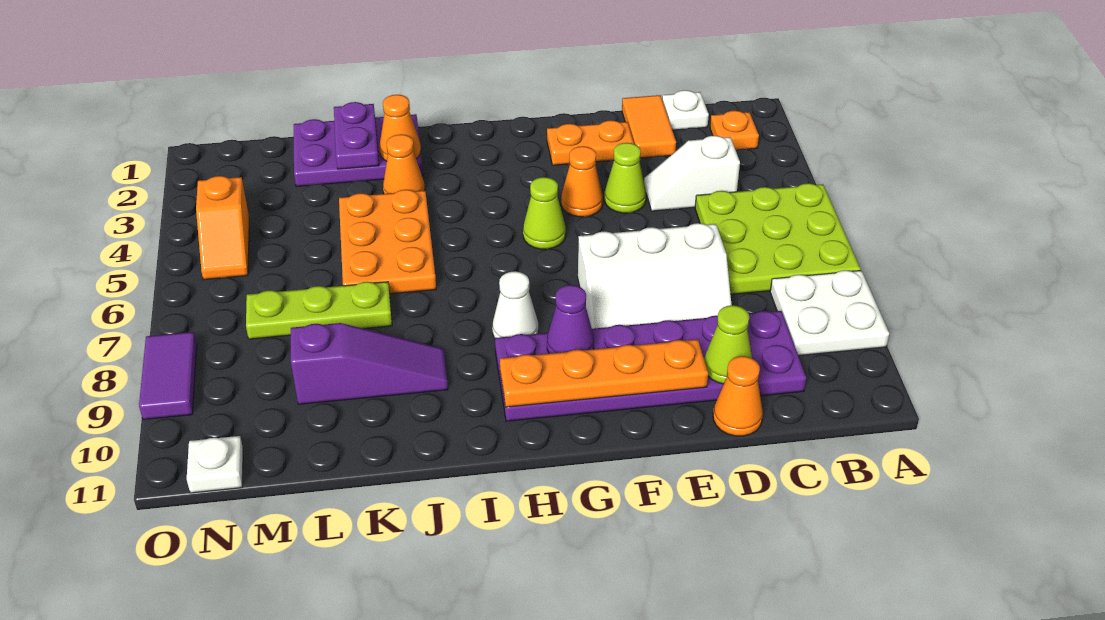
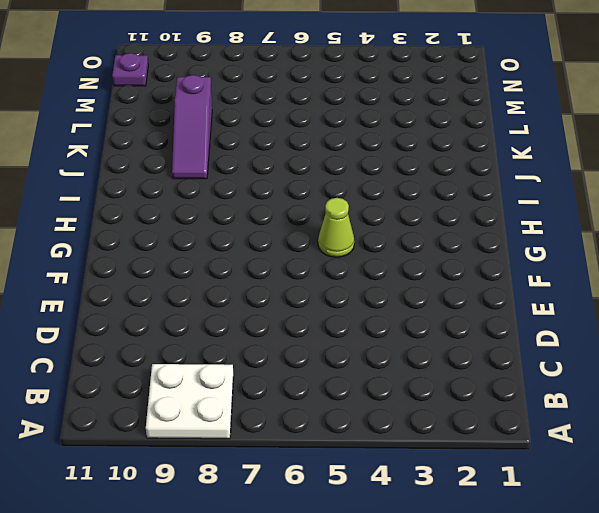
purple 1x1 plate [112,53,148,86] -> white 1x1 plate [187,436,243,493]
none -> lime 3x3 plate [695,183,861,294]
none -> orange 1x1 plate [710,111,759,150]
none -> white 1x1 plate [662,90,709,130]

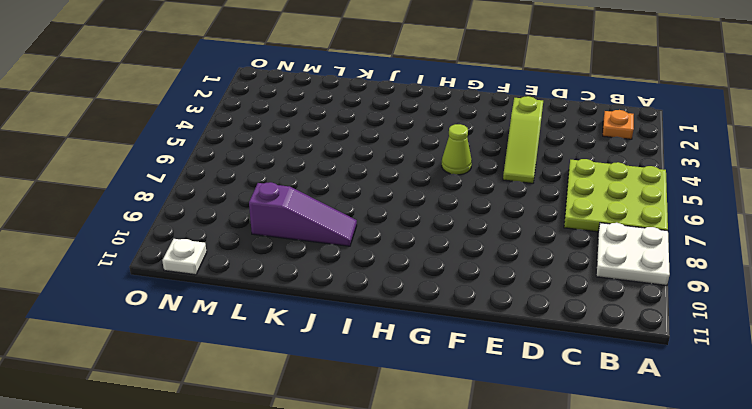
lime 1x3 slope [503,96,543,183] -> lime 1x1 cone [605,143,646,213]
none -> white 1x1 plate [662,90,709,130]
none -> white 1x2 slope [644,136,740,211]
none -> purple 2x6 plate [495,311,806,421]

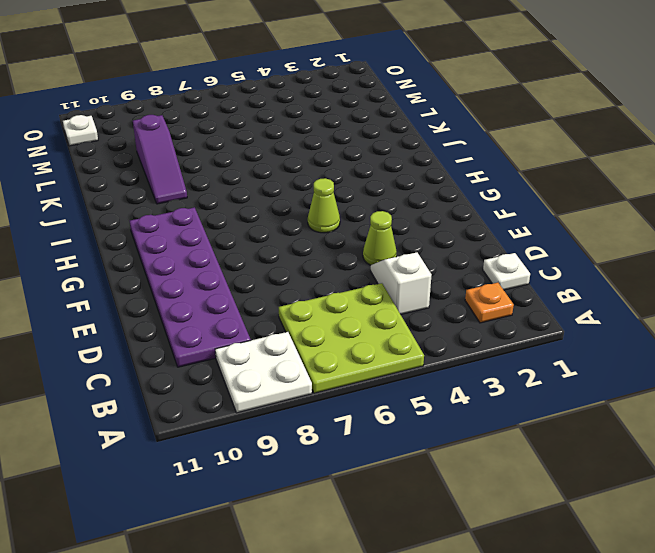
none -> orange 1x2 tile [622,95,676,158]
none -> white 2x3 slope [578,223,732,329]
none -> orange 1x1 cone [713,356,763,436]

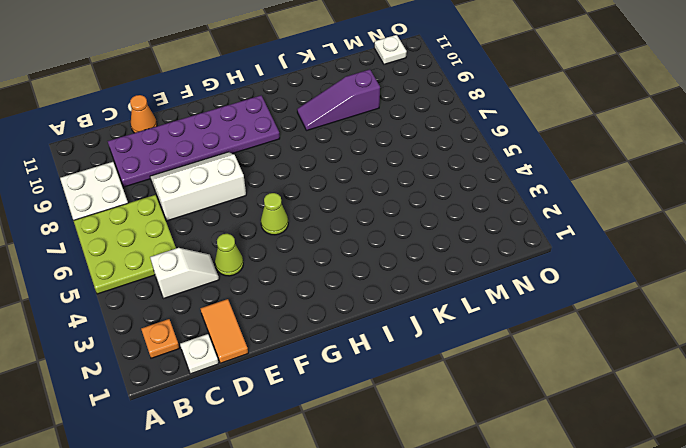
none -> orange 1x2 plate [547,120,634,165]
none -> orange 1x1 cone [561,146,603,217]
none -> white 1x1 cone [492,272,538,339]

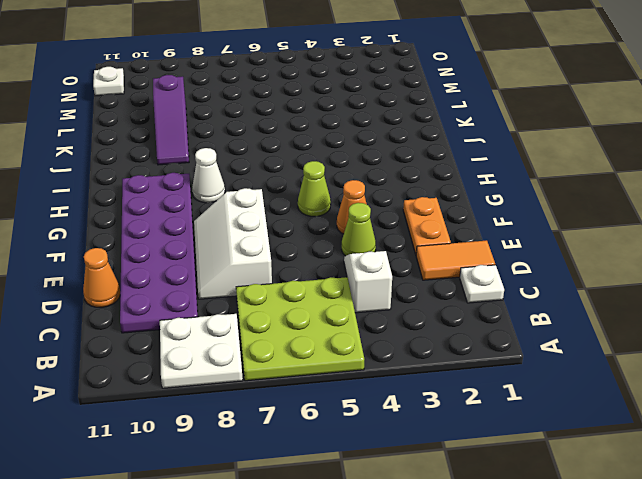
none -> orange 1x1 plate [710,111,759,150]
none -> purple 2x3 plate [294,114,423,187]
none -> orange 1x1 cone [383,134,425,194]

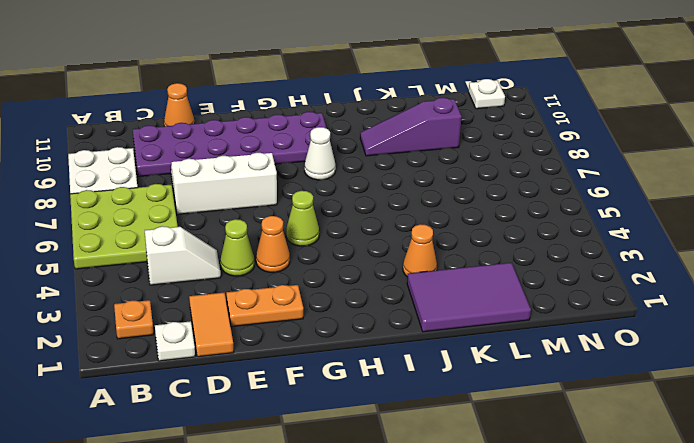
purple 2x3 tile [407,263,531,332] -> purple 2x3 plate [294,114,423,187]
none -> orange 2x3 plate [339,190,436,294]
none -> lime 1x3 plate [246,282,392,339]
none -> orange 1x2 slope [196,176,249,280]

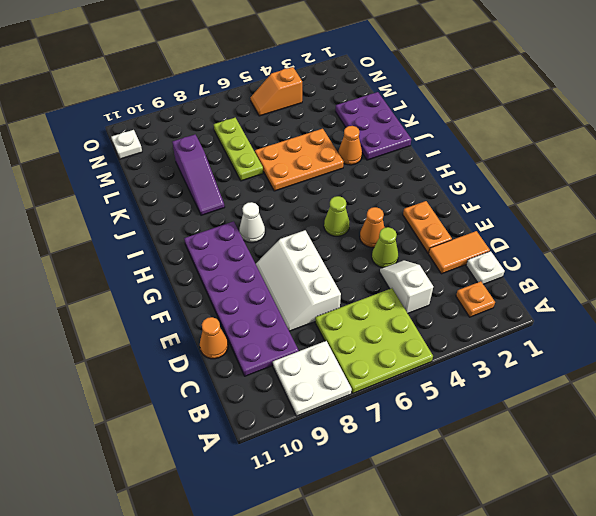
none -> purple 1x2 tile [139,332,197,420]
none -> lime 1x1 cone [704,305,752,384]
none -> orange 1x4 plate [500,339,708,407]

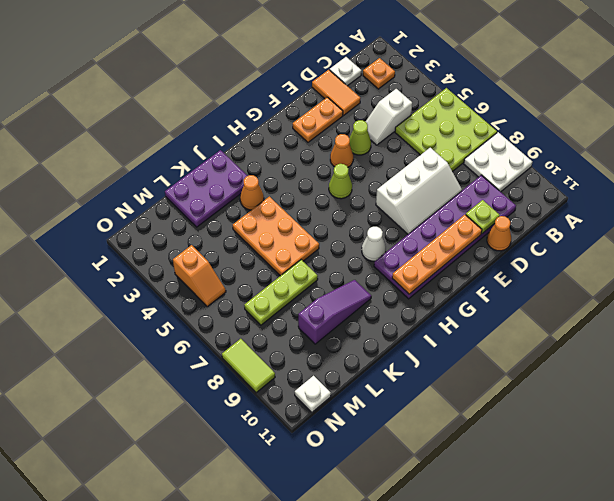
lime 1x1 plate [466,200,500,234] -> lime 1x1 cone [704,305,752,384]
lime 1x2 tile [222,339,275,393] -> purple 1x2 tile [139,332,197,420]
none -> purple 1x1 cone [547,285,594,354]
none -> orange 1x1 cone [379,95,421,161]
none -> purple 1x2 plate [334,102,379,169]

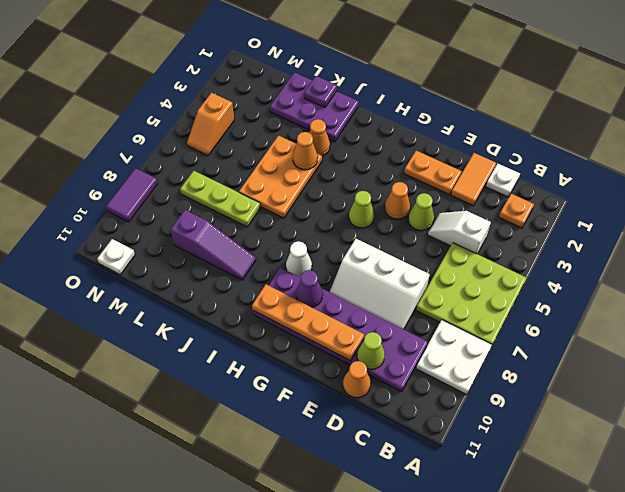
orange 1x1 cone [293,132,318,170] -> orange 1x1 cone moved to [379,95,421,161]
purple 1x1 plate [304,76,337,108] -> purple 1x2 plate [334,102,379,169]

